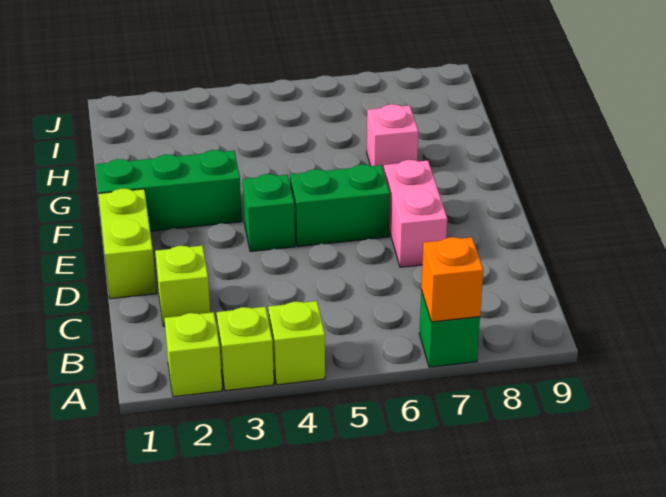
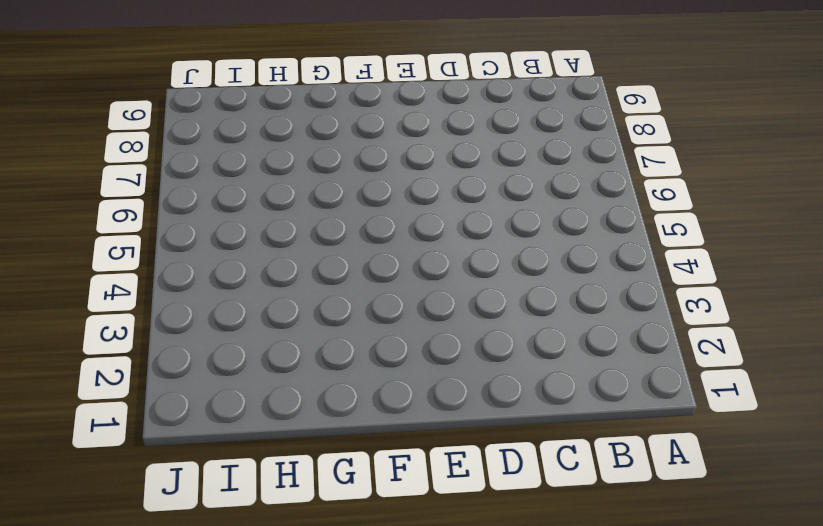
none -> lime 1x1 brick [164,312,222,397]
none -> lime 1x1 brick [217,307,274,391]
none -> lime 1x1 brick [268,301,325,385]

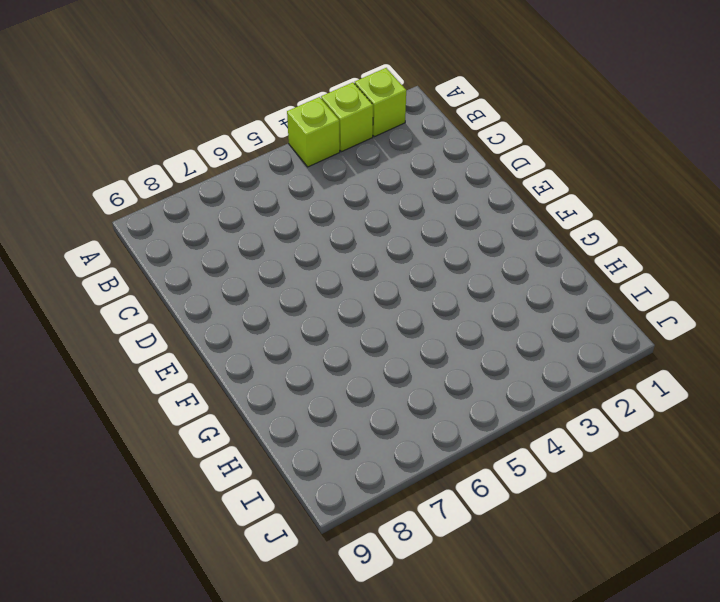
none -> green 1x1 brick [419,291,480,367]
none -> lime 1x1 brick [155,246,210,326]
none -> lime 1x2 brick [99,189,156,299]

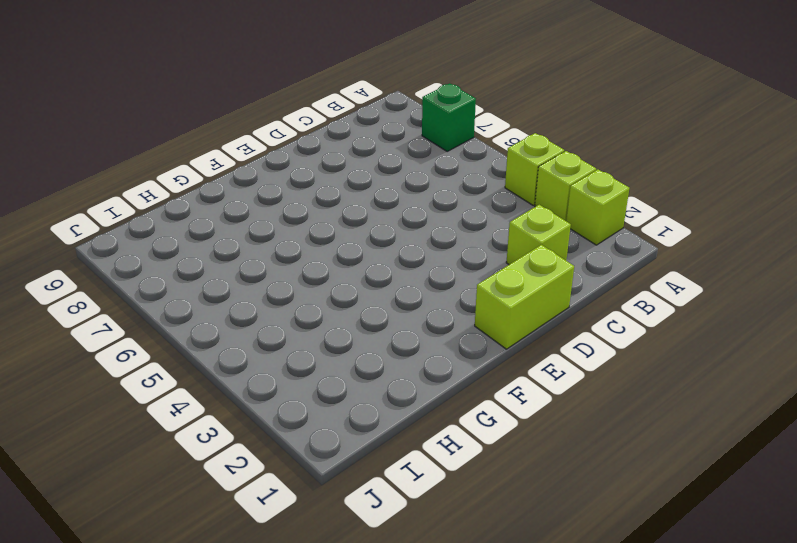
none -> pink 1x2 brick [384,160,447,267]
none -> green 1x1 brick [243,174,295,252]
none -> green 1x2 brick [290,164,390,246]

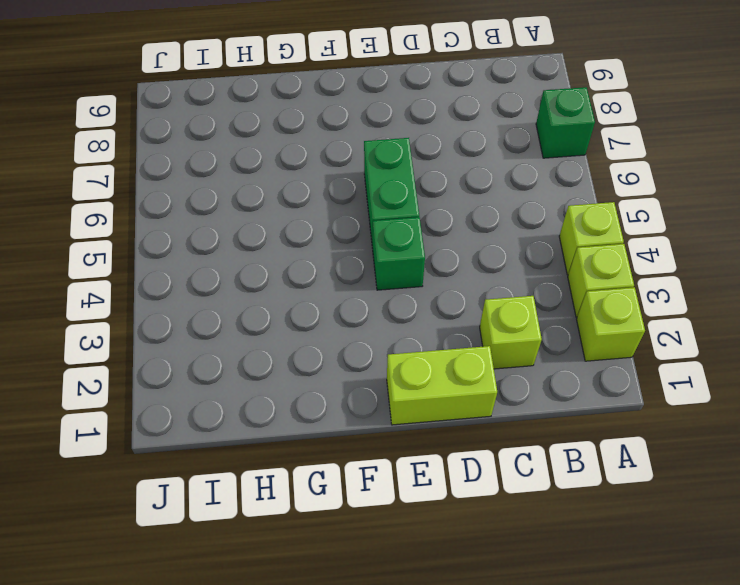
none -> pink 1x2 brick [384,160,447,267]
none -> green 1x3 brick [96,150,242,231]
none -> pink 1x1 brick [367,104,418,171]

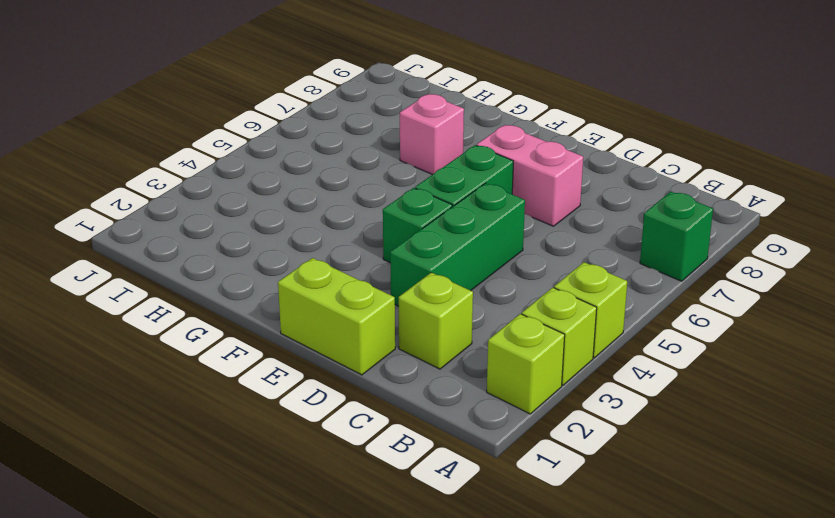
green 1x3 brick [390,183,525,306] -> green 1x3 brick moved to [96,150,242,231]
none -> orange 1x1 brick [421,237,483,322]

